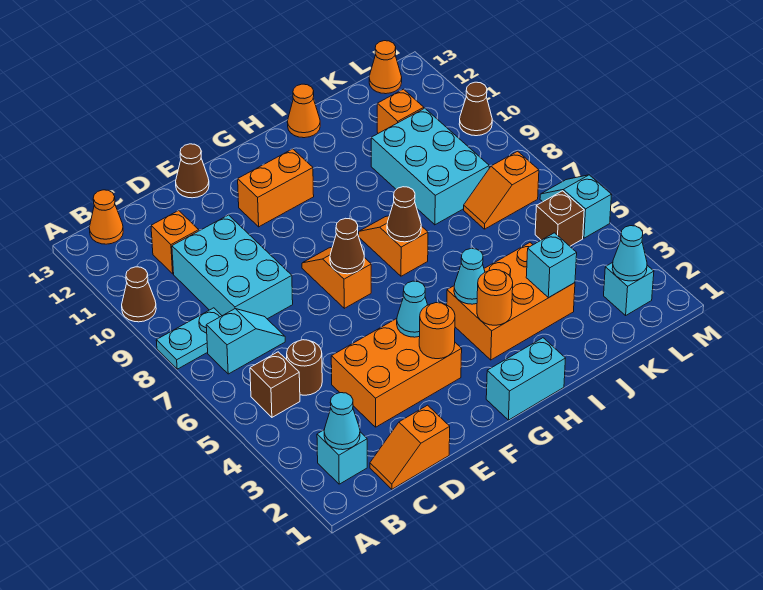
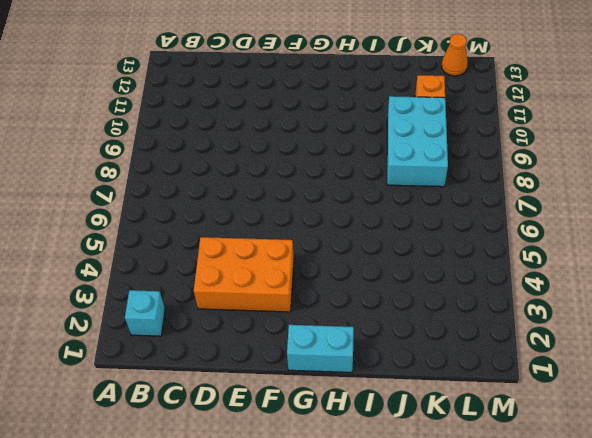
none -> cyan 1x2 plate [156,308,222,369]
none -> brown 1x1 cone [122,267,156,322]
none -> brown 1x1 brick [250,352,300,417]
none -> cyan 1x2 slope [206,309,285,374]

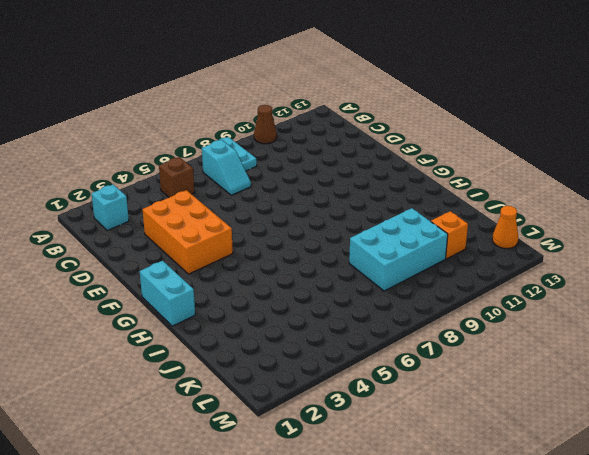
none -> orange 1x1 cone [89,190,123,244]
none -> orange 1x2 slope [370,405,450,489]
none -> brown 1x1 round brick [287,340,322,395]
none -> cyan 2x3 brick [172,215,293,319]

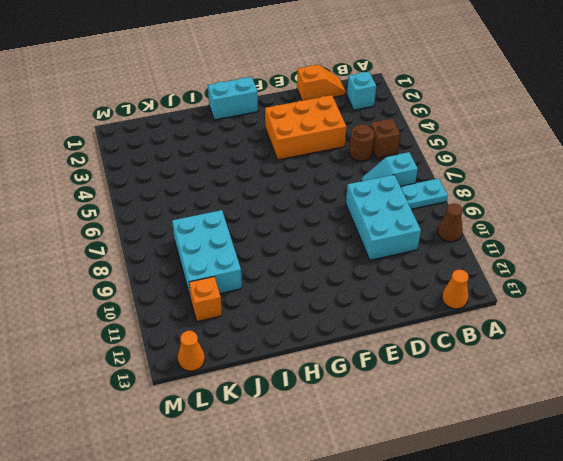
none -> orange 1x1 brick [151,211,199,274]
none -> brown 1x1 cone [176,144,209,198]
none -> orange 1x2 slope [302,247,371,308]
none -> orange 1x2 brick [238,149,314,227]

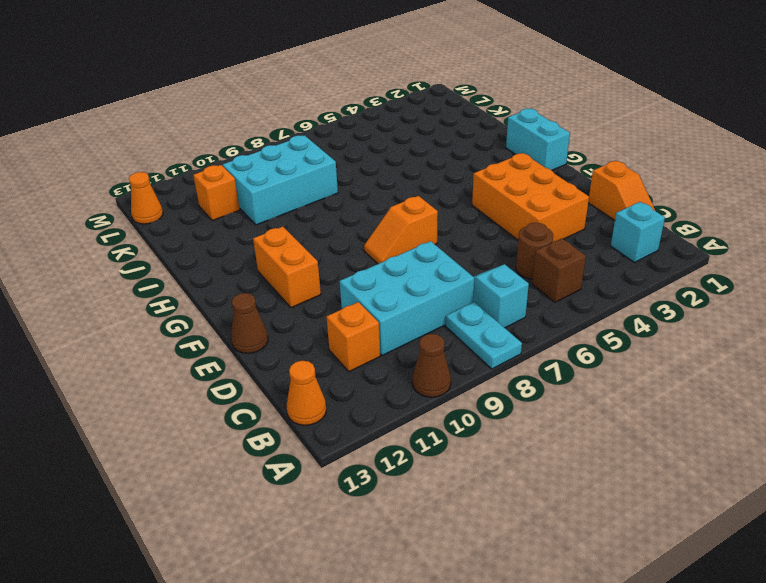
none -> orange 2x3 brick [447,243,575,360]
none -> orange 1x2 slope [359,216,428,276]
none -> orange 1x1 cone [287,84,320,138]
none -> orange 1x2 slope [464,151,539,229]

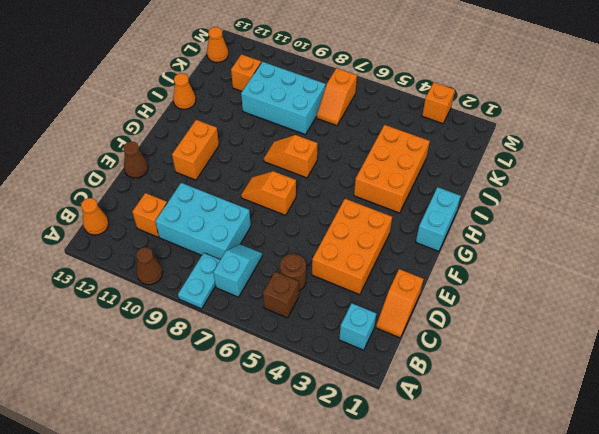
orange 1x1 brick [422,82,455,124] -> none
none -> cyan 1x1 brick [604,263,654,315]
none -> brown 1x1 brick [535,191,584,246]
none -> cyan 1x2 slope [540,175,612,238]
none -> brown 1x1 cone [459,82,492,136]

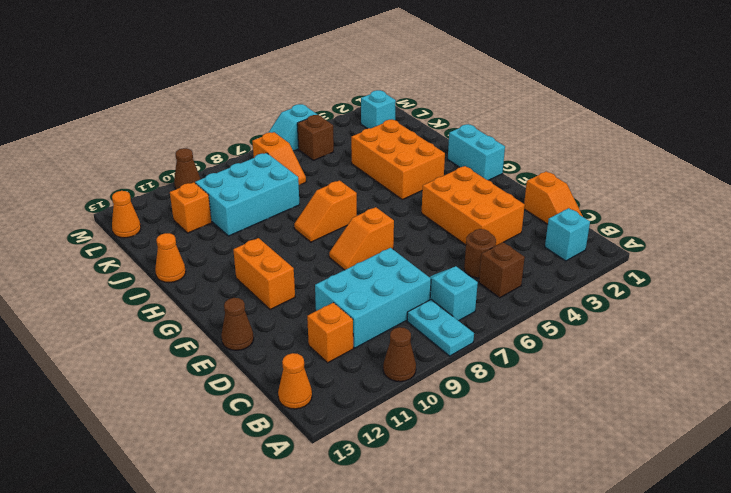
none -> cyan 1x1 cone [324,393,360,450]
none -> orange 1x1 round brick [419,303,455,359]
none -> cyan 1x1 cone [397,281,427,337]
none -> brown 1x1 cone [330,218,364,274]

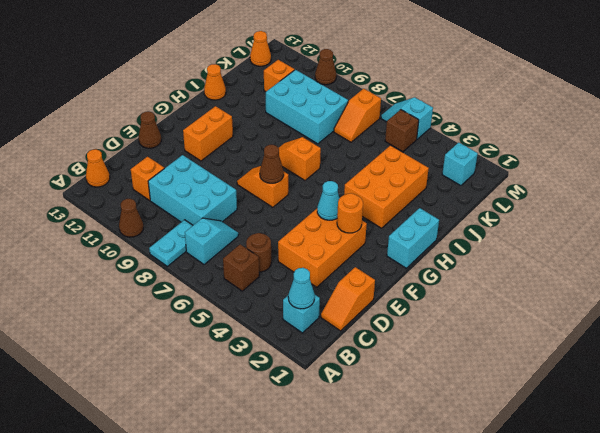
none -> orange 1x1 round brick [477,270,513,325]
none -> cyan 1x1 cone [454,249,485,304]
none -> brown 1x1 cone [387,187,421,242]
none -> cyan 1x1 brick [526,233,577,298]

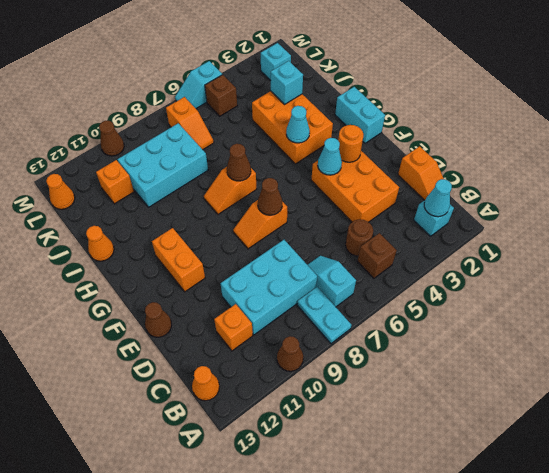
none -> orange 1x1 round brick [477,270,513,325]
none -> cyan 1x1 cone [612,226,647,281]

